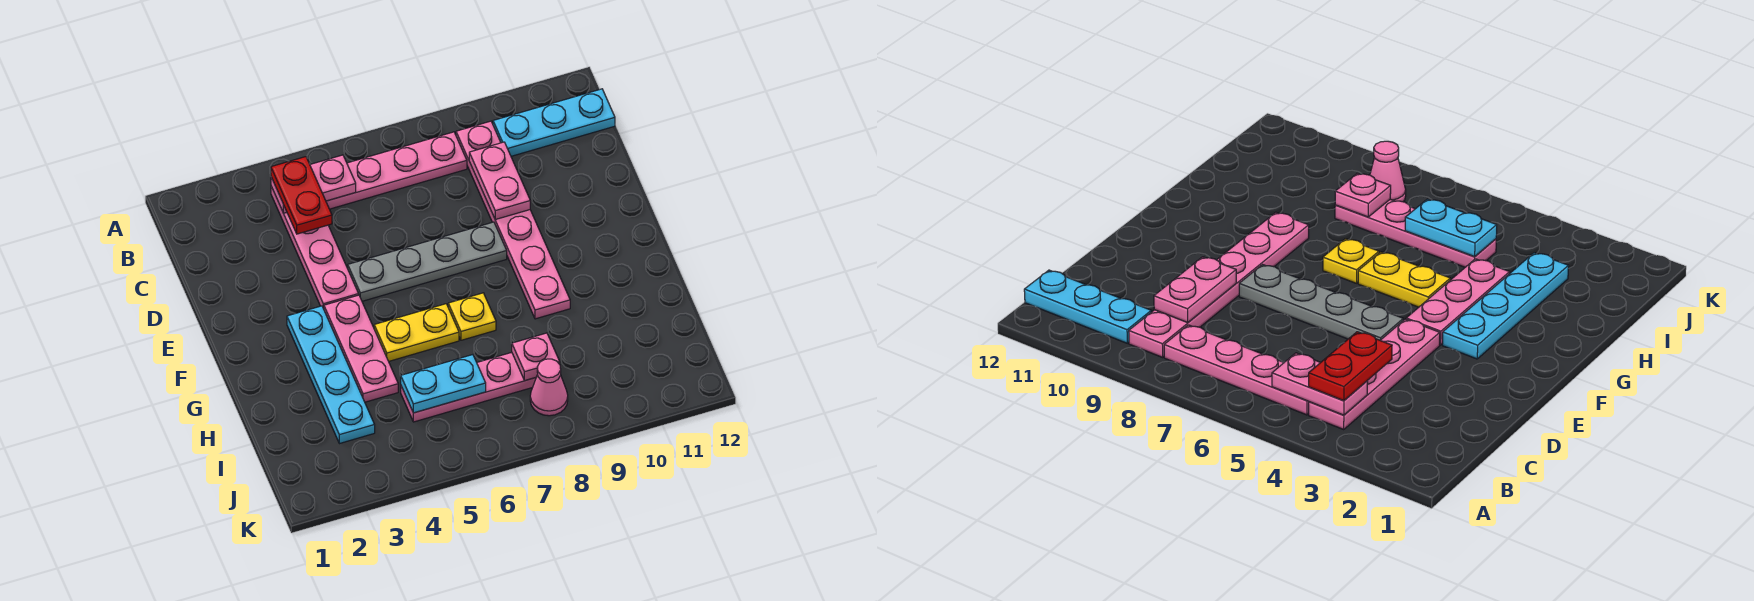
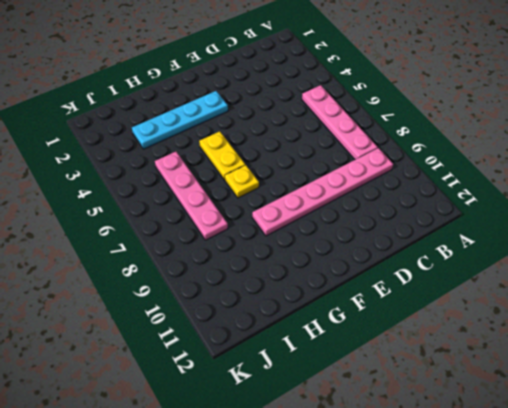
none -> pink 1x4 plate [271,187,359,309]
none -> cyan 1x3 plate [493,89,615,156]
none -> grey 1x4 plate [348,222,507,301]

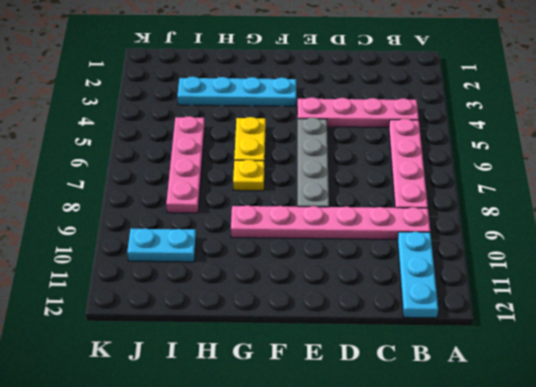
cyan 1x2 plate [127,228,196,262] -> cyan 1x2 plate turned to [401,355,486,413]
none -> pink 1x3 plate [324,295,398,402]
none -> pink 1x1 cone [530,359,568,416]
none -> pink 1x2 plate [271,155,356,213]

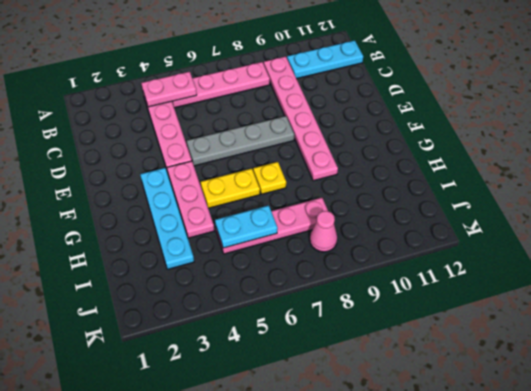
none -> pink 1x2 plate [469,142,530,220]
none -> pink 1x1 plate [512,333,560,380]
none -> red 1x2 plate [271,157,332,234]

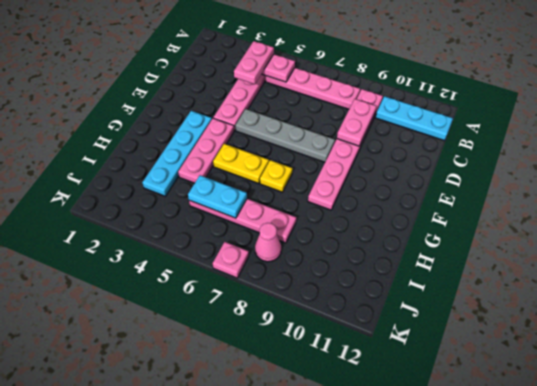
pink 1x2 plate [234,41,274,84] -> red 1x2 plate [271,157,332,234]
pink 1x1 plate [213,242,249,278] -> pink 1x1 plate moved to [512,333,560,380]

